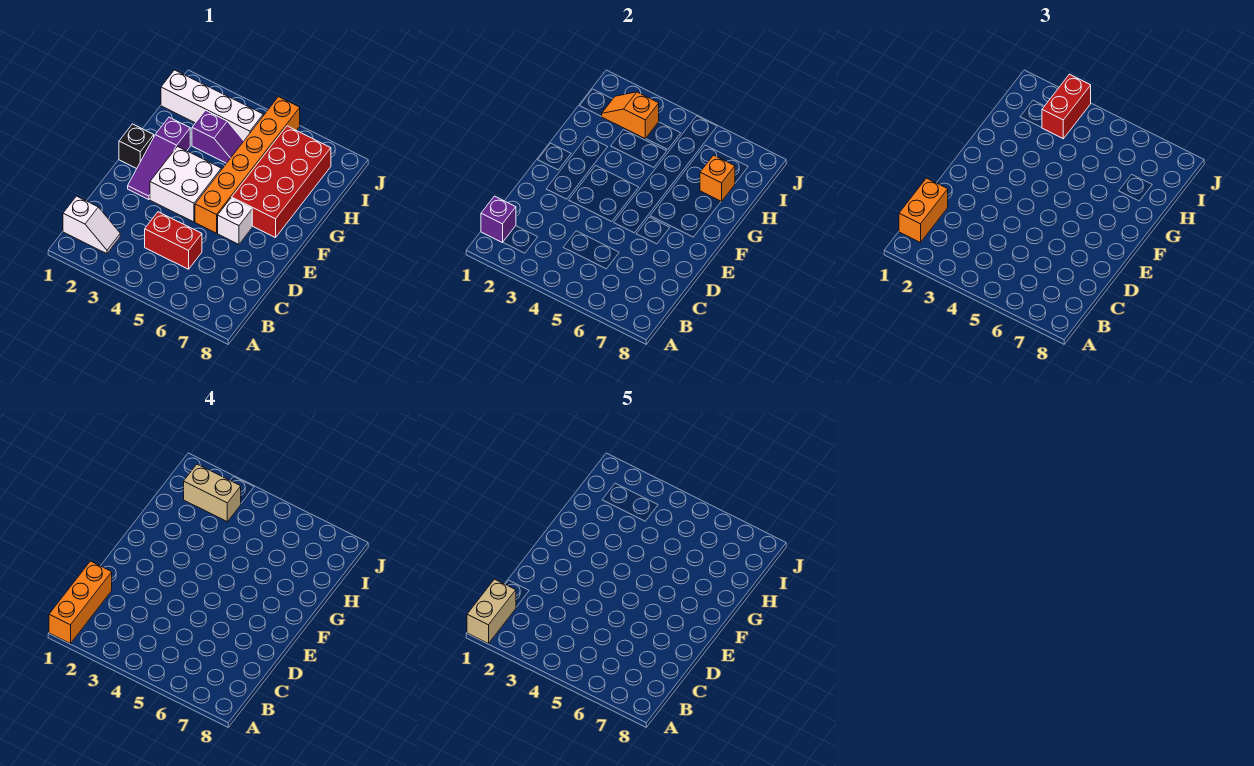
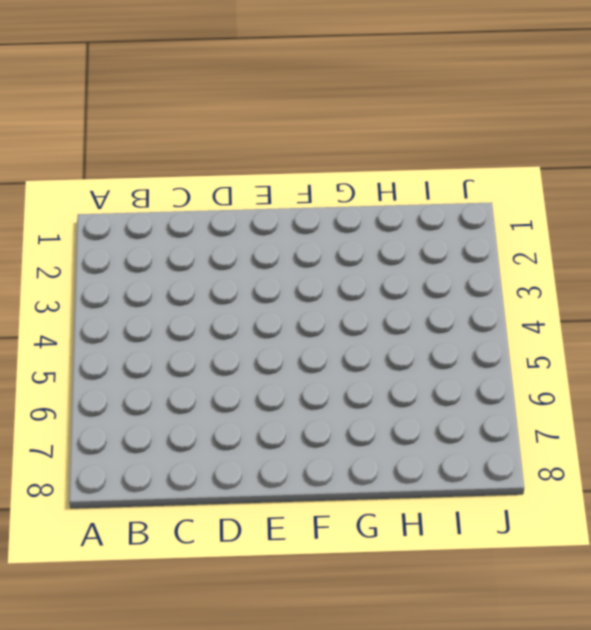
none -> white 1x2 slope [63,196,120,254]
none -> red 1x2 brick [145,212,202,269]
none -> purple 1x3 slope [128,117,190,200]

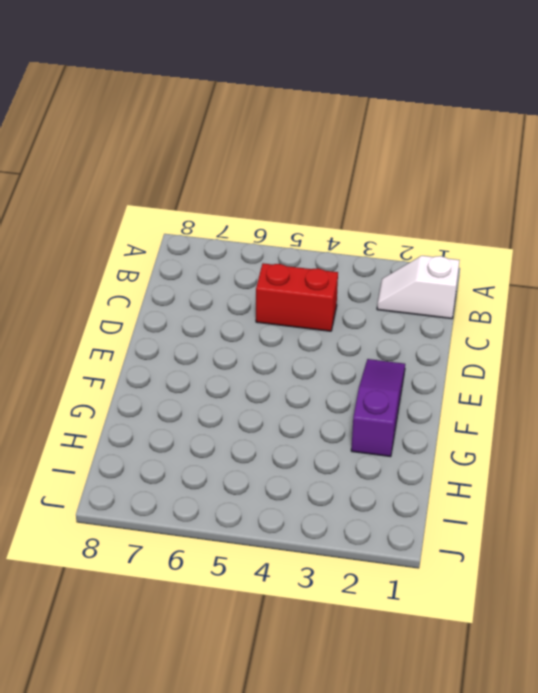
none -> white 2x2 brick [150,147,221,222]
none -> orange 1x6 brick [195,97,300,233]
none -> white 1x1 brick [218,198,252,244]

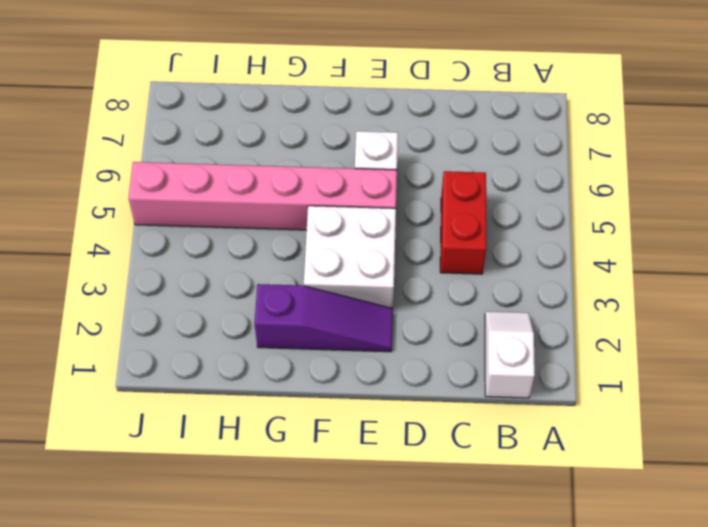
pink 1x6 brick [129,162,397,230] -> orange 1x6 brick [195,97,300,233]
none -> black 1x1 brick [119,124,154,169]
none -> red 2x4 brick [232,126,331,238]
none -> purple 1x2 slope [192,110,244,163]

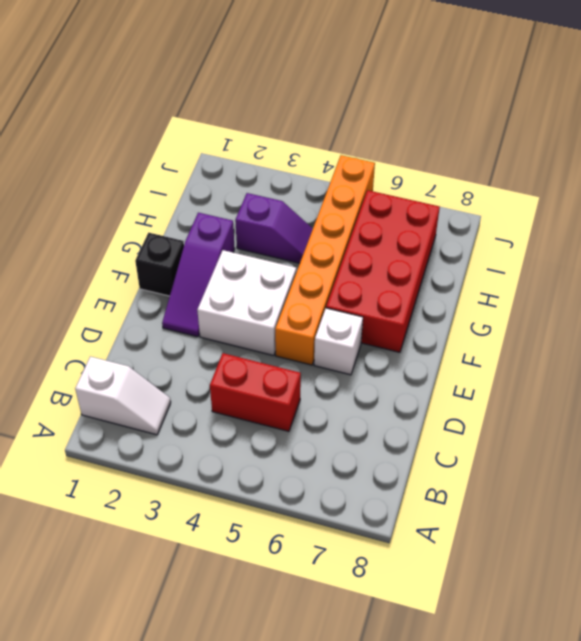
none -> white 1x4 brick [161,70,263,141]
none -> purple 1x1 brick [481,196,516,243]
none -> orange 1x1 brick [700,155,735,201]

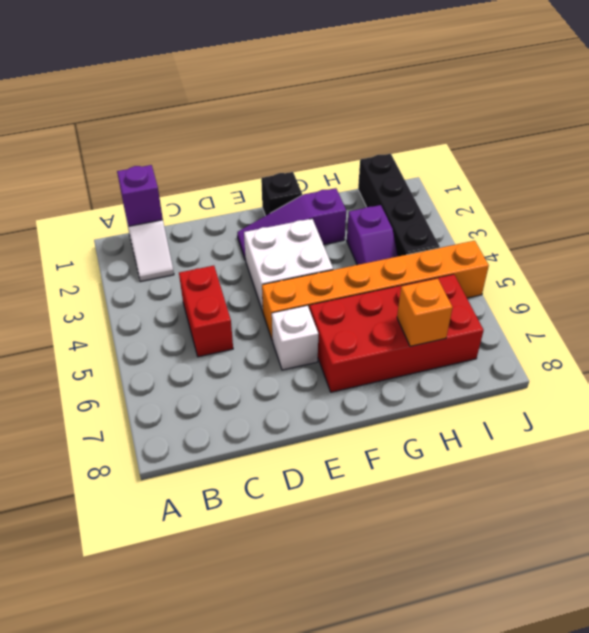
black 1x4 brick [358,154,440,256] -> white 1x4 brick [161,70,263,141]
none -> orange 1x2 slope [601,92,659,139]
none -> orange 1x2 brick [899,178,948,243]
none -> red 1x2 brick [1042,74,1091,139]

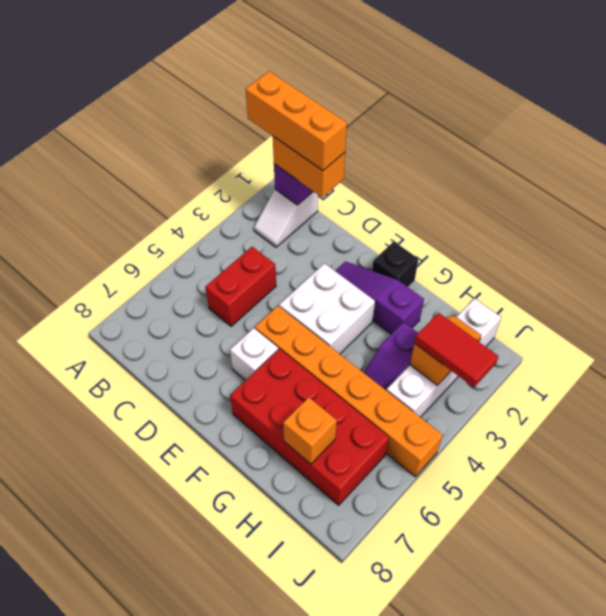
red 1x2 tile [415,313,499,387] -> red 1x2 brick [1042,74,1091,139]
none -> tan 1x2 brick [184,464,241,522]
none -> tan 1x2 brick [467,579,516,644]

